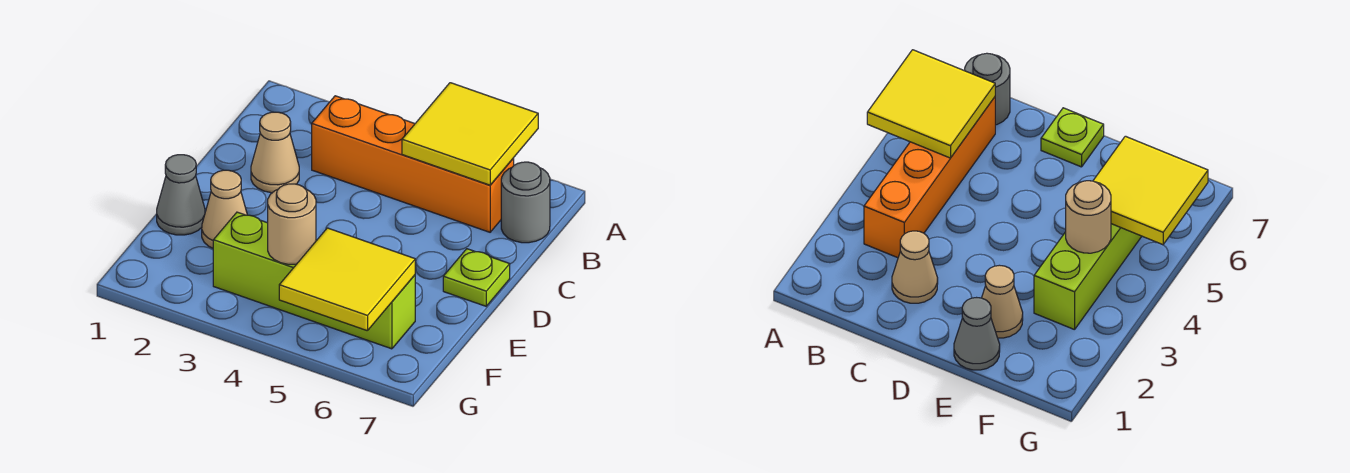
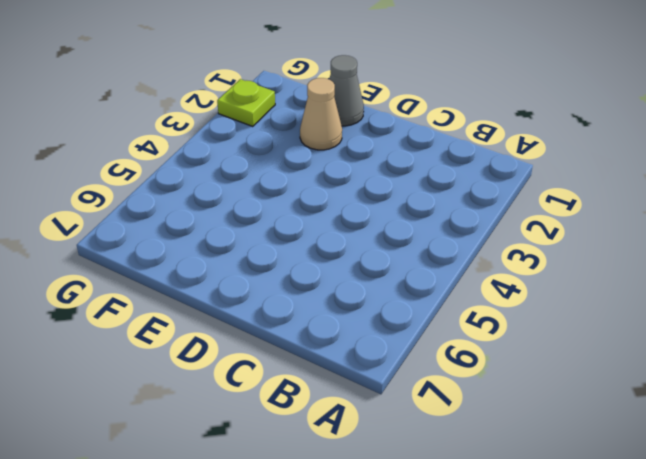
lime 1x1 plate [217,79,275,127] -> lime 1x1 plate moved to [443,249,510,306]
none -> orange 1x4 brick [312,96,514,232]
none -> grey 1x1 round brick [501,162,550,243]

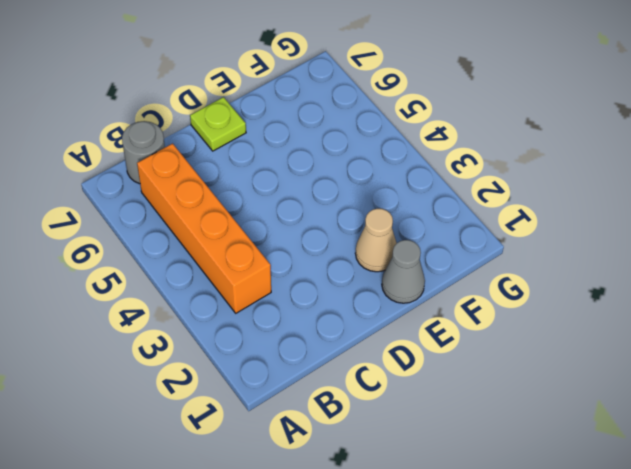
none -> tan 1x1 cone [251,112,299,193]
none -> lime 1x4 brick [213,212,415,349]

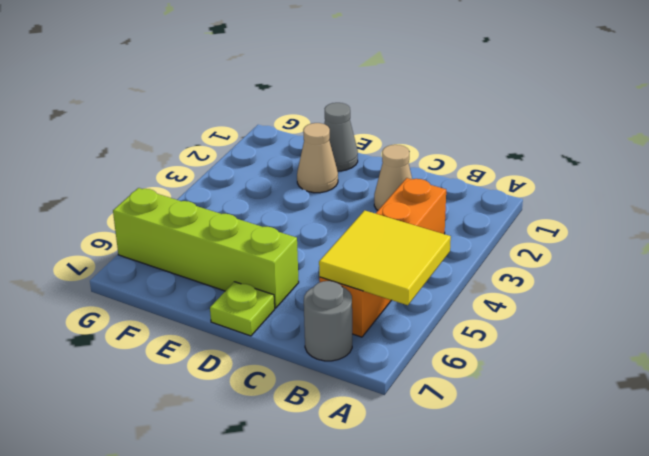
lime 1x4 brick [113,188,299,308] -> lime 1x4 brick turned to [213,212,415,349]
none -> tan 1x1 round brick [268,184,316,264]
none -> yellow 2x2 tile [279,228,415,331]

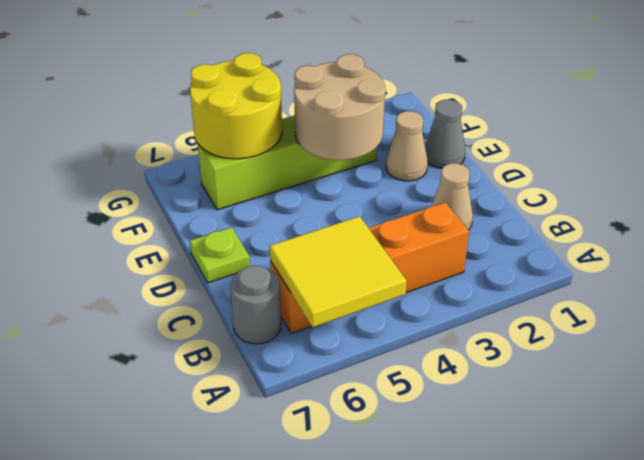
tan 2x2 round brick [294,54,385,160] -> tan 1x1 round brick [268,184,316,264]
yellow 2x2 round brick [190,53,282,159] -> yellow 2x2 tile [279,228,415,331]

